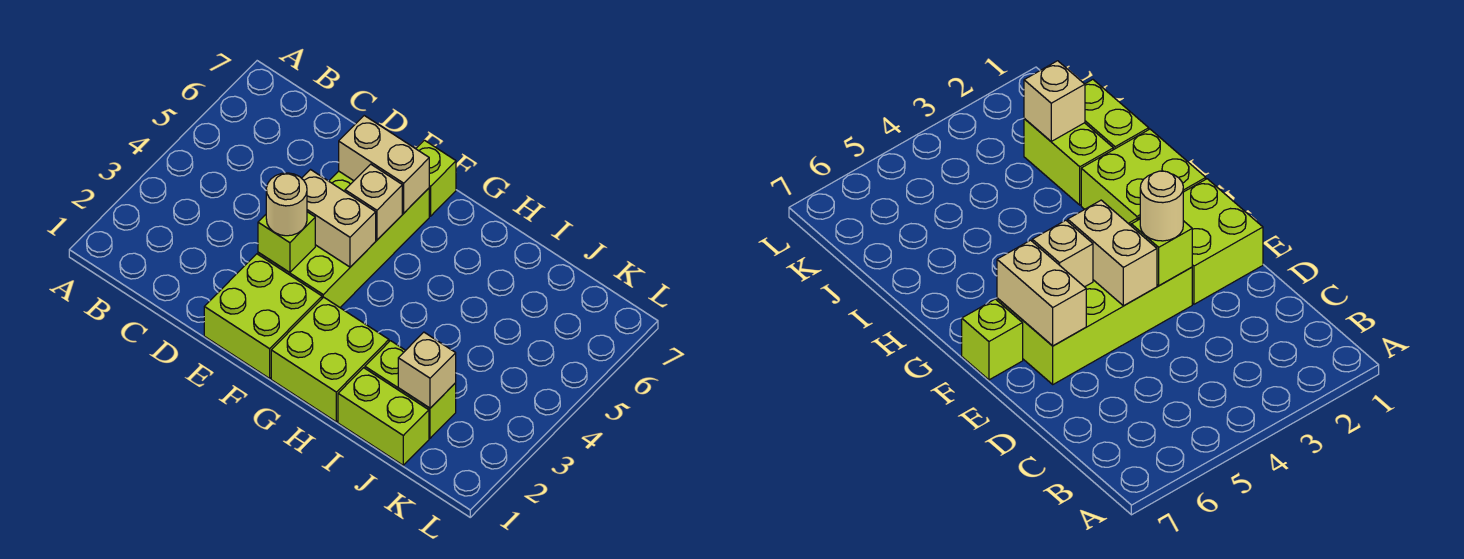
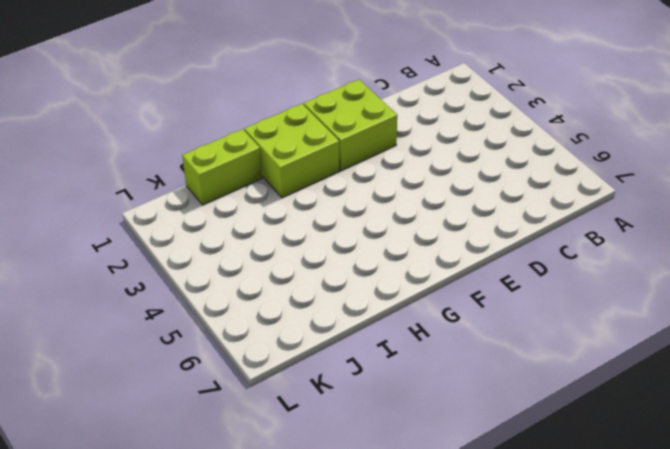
none -> lime 2x4 brick [258,171,429,307]
none -> lime 1x1 brick [416,140,456,216]
none -> lime 1x2 brick [365,341,456,438]

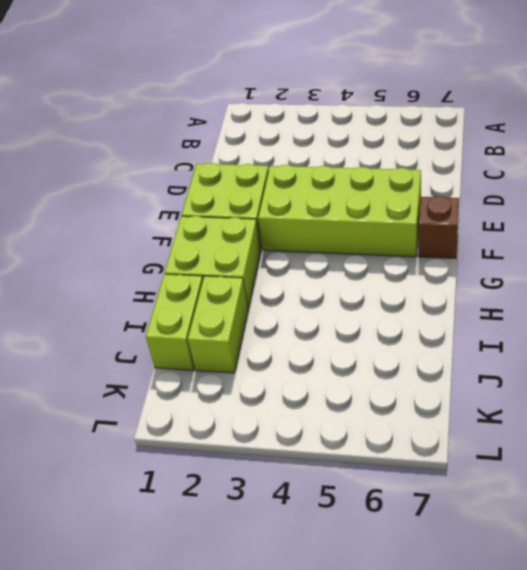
brown 1x1 brick [418,196,459,258] -> lime 1x1 brick [416,140,456,216]
none -> lime 1x1 brick [258,212,315,273]
none -> tan 1x2 brick [302,170,376,267]
none -> tan 1x2 brick [339,116,429,213]

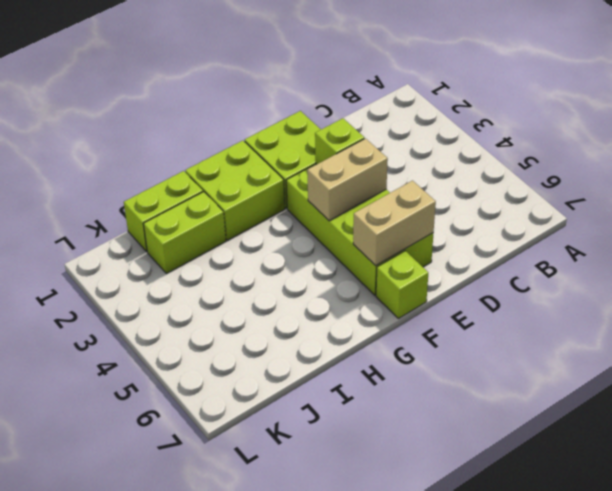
none -> tan 1x1 brick [345,164,402,240]
none -> tan 1x1 brick [398,332,456,408]
none -> tan 1x1 round brick [266,173,307,236]

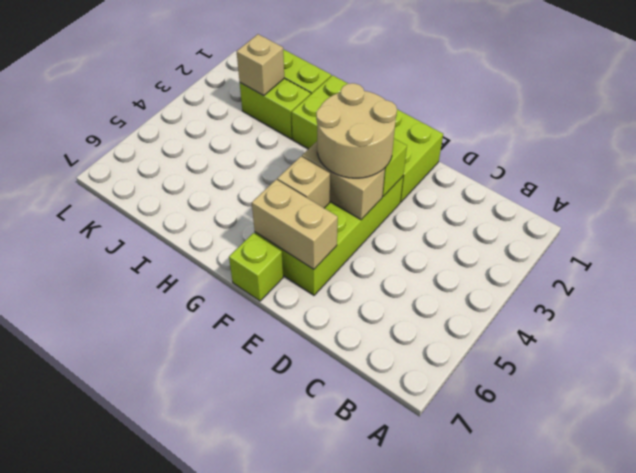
tan 2x2 round brick [316,83,397,178] -> tan 1x1 round brick [266,173,307,236]

